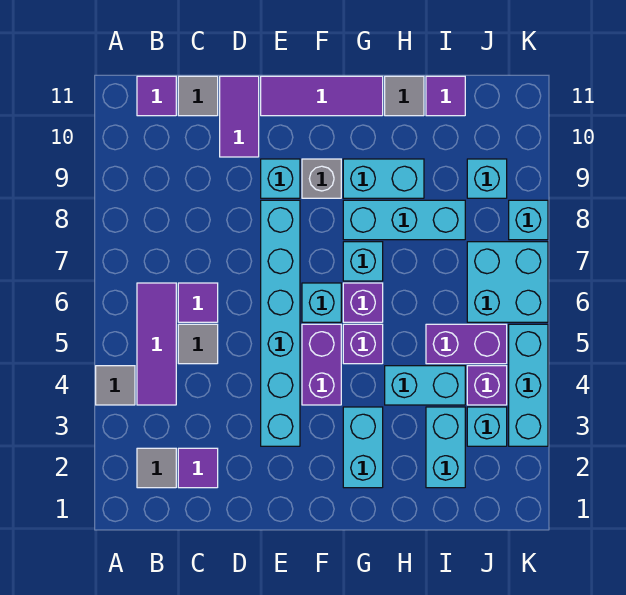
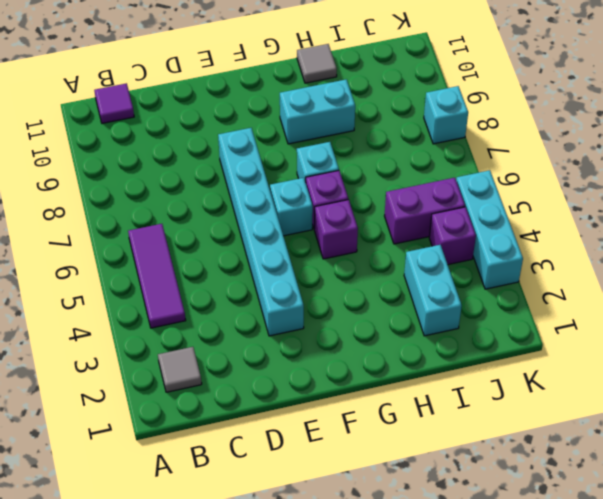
none -> grey 1x1 tile [96,366,135,405]
none -> purple 1x1 tile [178,448,218,488]
none -> grey 1x1 tile [178,324,218,364]
none -> purple 1x1 tile [178,283,218,322]

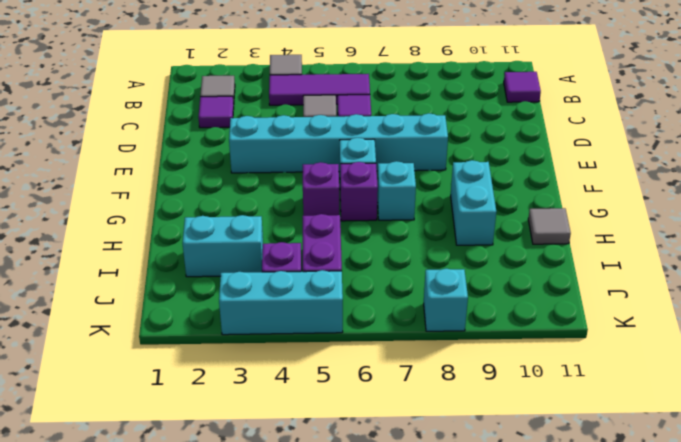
none -> grey 1x1 tile [178,76,218,116]
none -> purple 1x2 tile [220,76,259,157]
none -> cyan 1x1 brick [261,159,300,198]
none -> purple 1x3 tile [261,76,383,116]

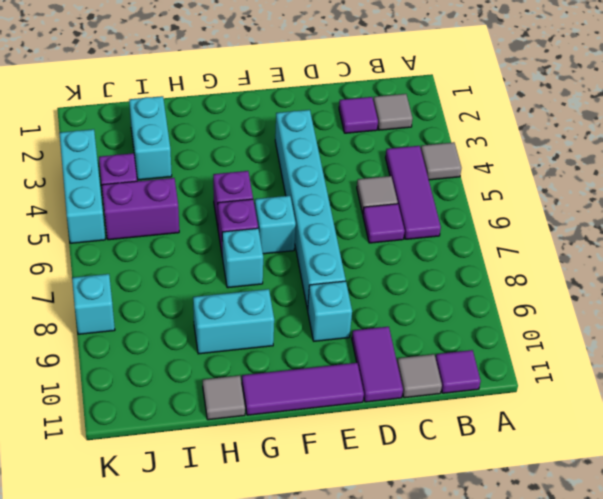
none -> purple 1x2 brick [302,324,341,405]
none -> grey 1x1 brick [302,159,341,198]
none -> cyan 1x2 brick [343,407,383,488]
none -> cyan 1x3 brick [343,200,465,240]

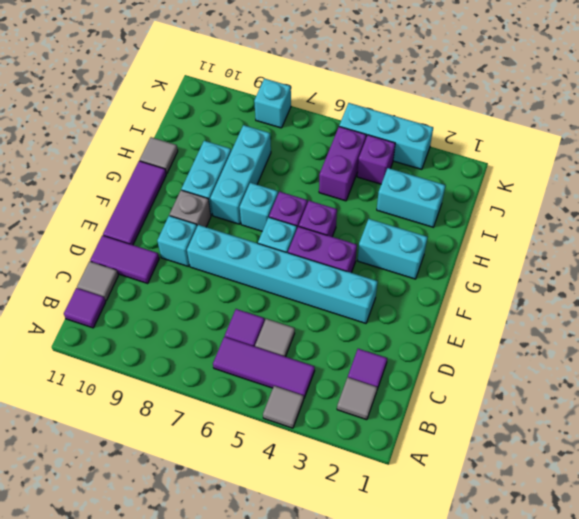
none -> cyan 1x2 brick [385,366,465,405]
none -> purple 1x1 tile [426,76,465,116]
none -> cyan 1x1 brick [467,407,507,446]
none -> cyan 2x2 brick [467,242,548,322]

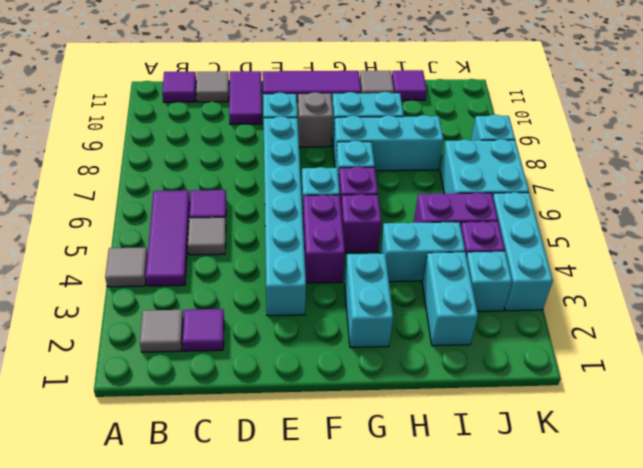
none -> cyan 1x1 brick [467,159,507,198]

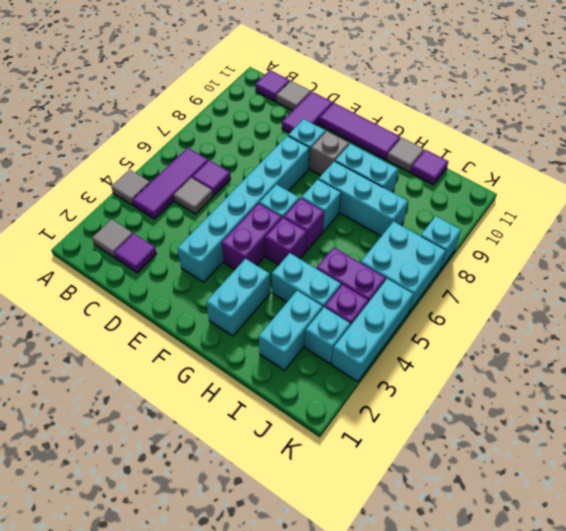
none -> cyan 1x1 brick [467,159,507,198]

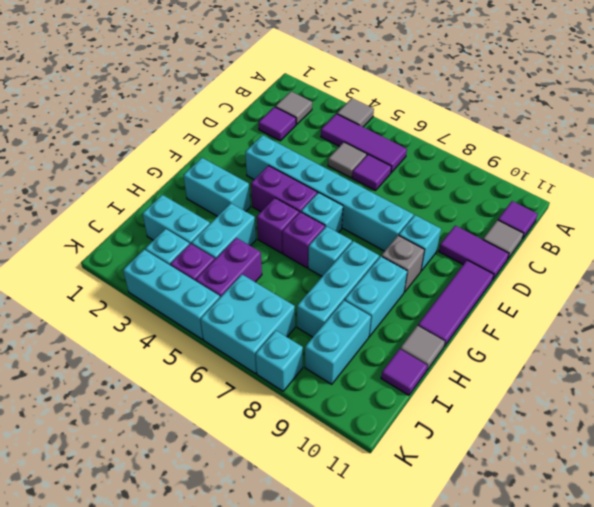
cyan 1x2 brick [305,300,371,384] -> cyan 1x1 brick [467,159,507,198]

